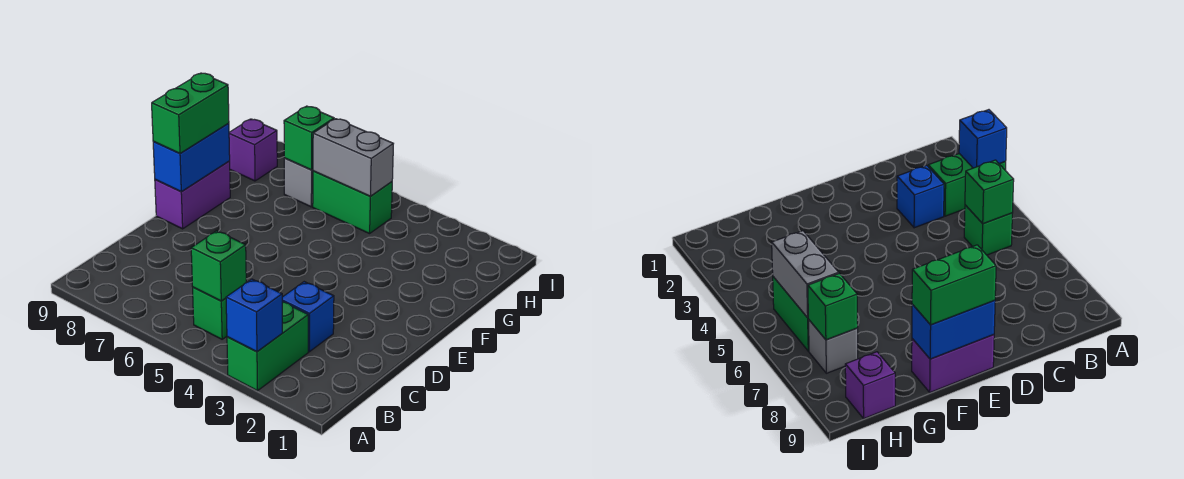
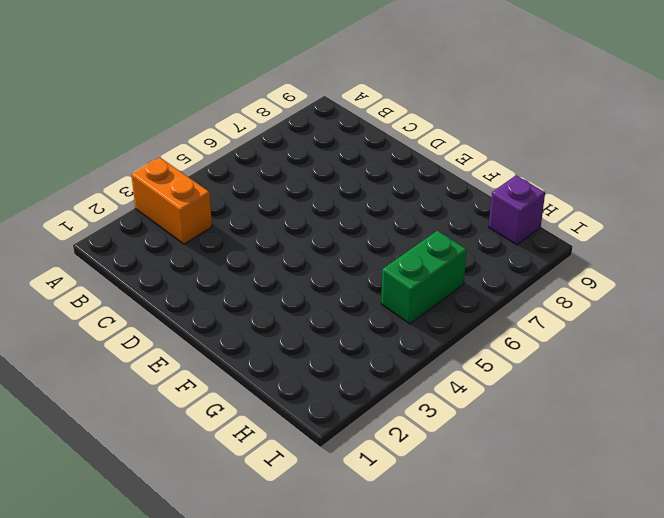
orange 1x2 brick [131,157,212,244] -> green 1x2 brick [227,302,308,391]
none -> green 1x1 brick [193,287,227,339]
none -> blue 1x1 brick [282,282,334,352]
none -> purple 1x2 brick [155,161,230,229]

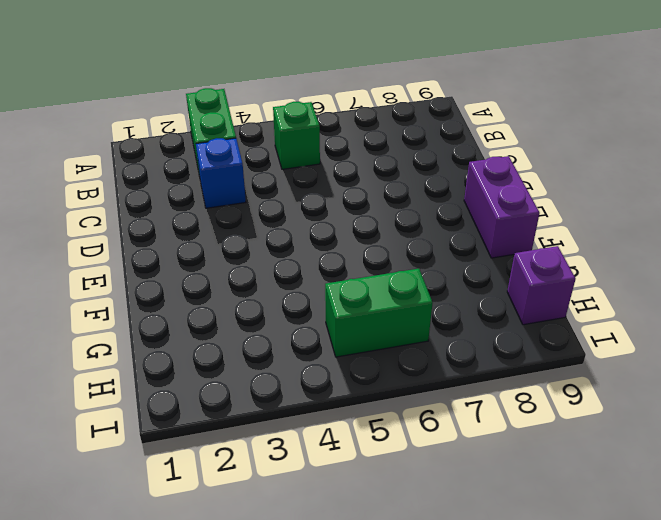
none -> grey 1x1 brick [284,158,313,207]
none -> blue 1x1 brick [226,279,282,352]
none -> green 1x1 brick [191,231,246,301]

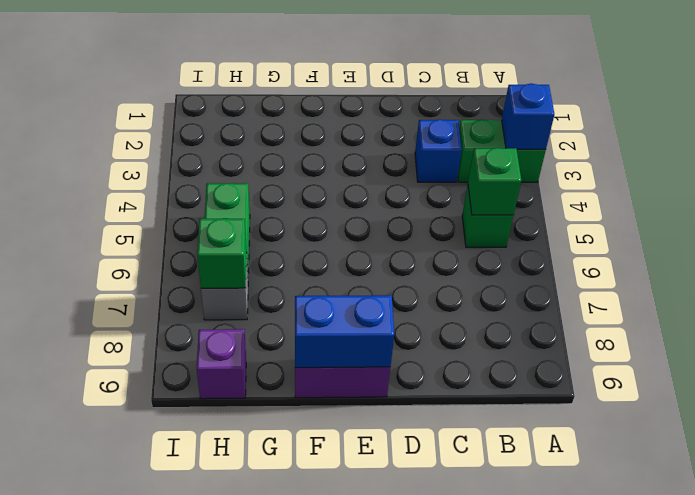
none -> grey 1x2 brick [313,119,393,196]
none -> green 1x2 brick [152,73,229,153]

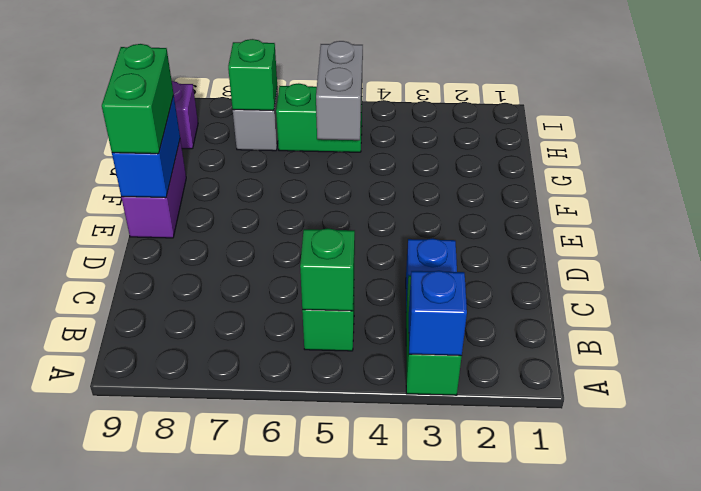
grey 1x2 brick [316,41,363,140] -> grey 1x2 brick turned to [313,119,393,196]

